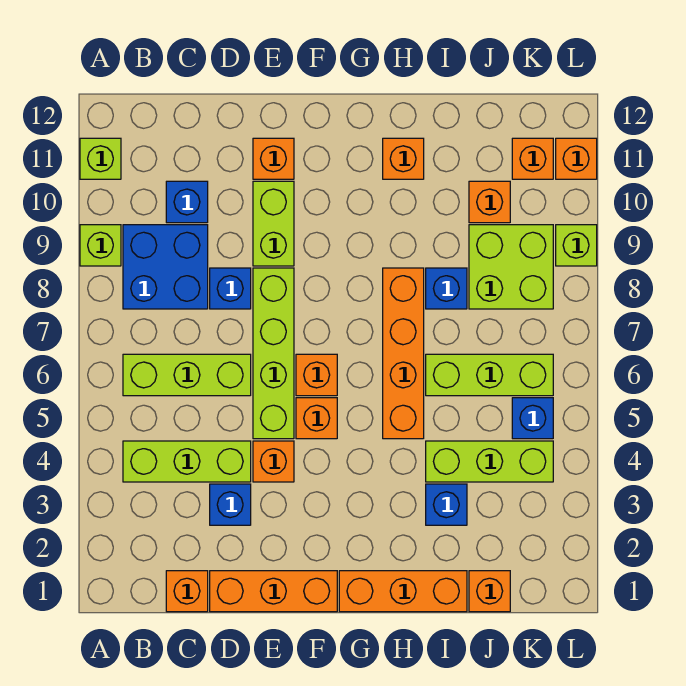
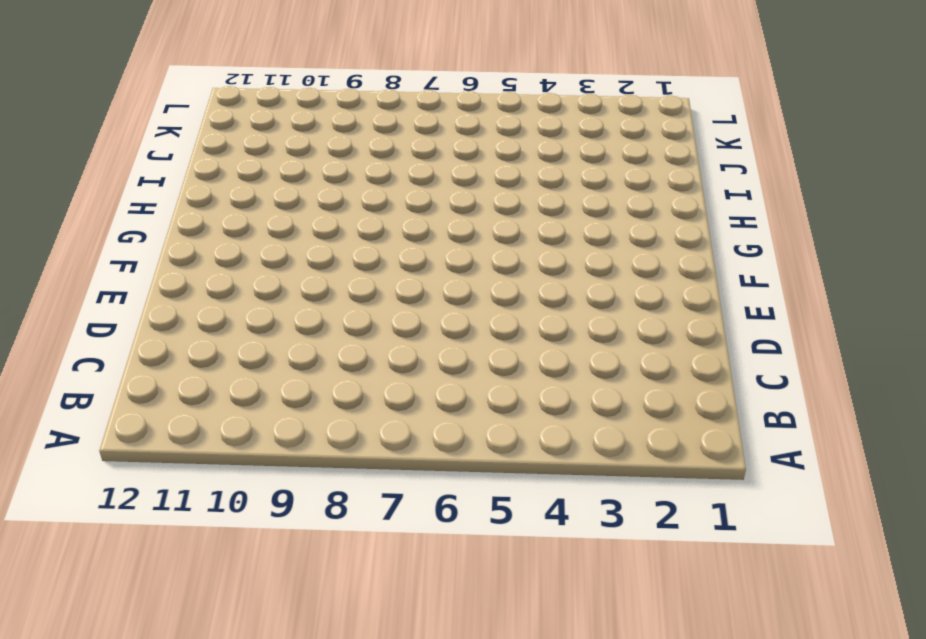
none -> lime 1x1 brick [80,225,121,266]
none -> lime 1x1 brick [80,138,121,179]
none -> lime 1x3 brick [123,441,251,482]
none -> lime 1x3 brick [123,354,251,396]

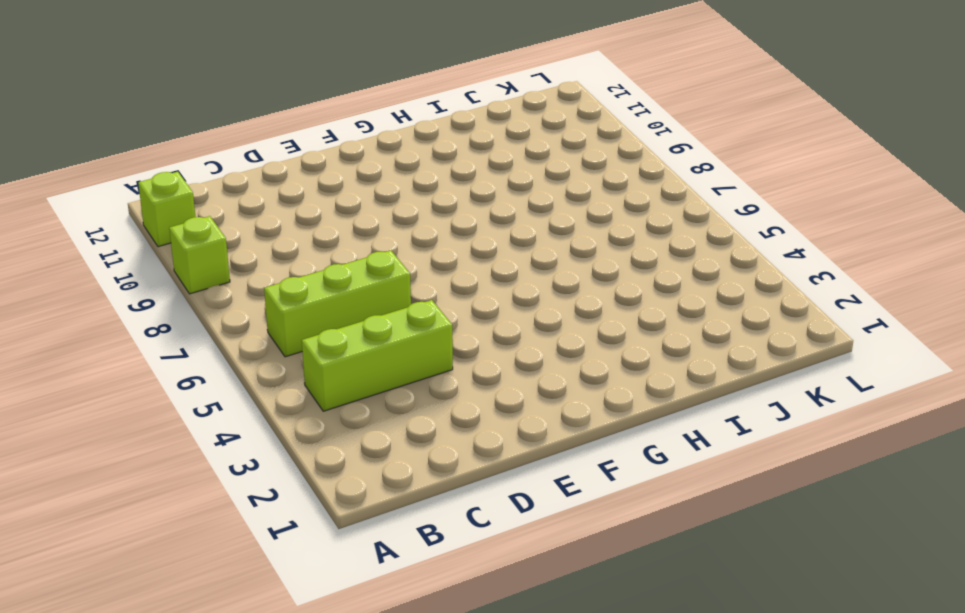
none -> blue 2x2 brick [123,225,208,309]
none -> orange 1x1 brick [166,571,208,612]
none -> blue 1x1 brick [166,181,208,223]
none -> orange 1x3 brick [210,571,337,612]

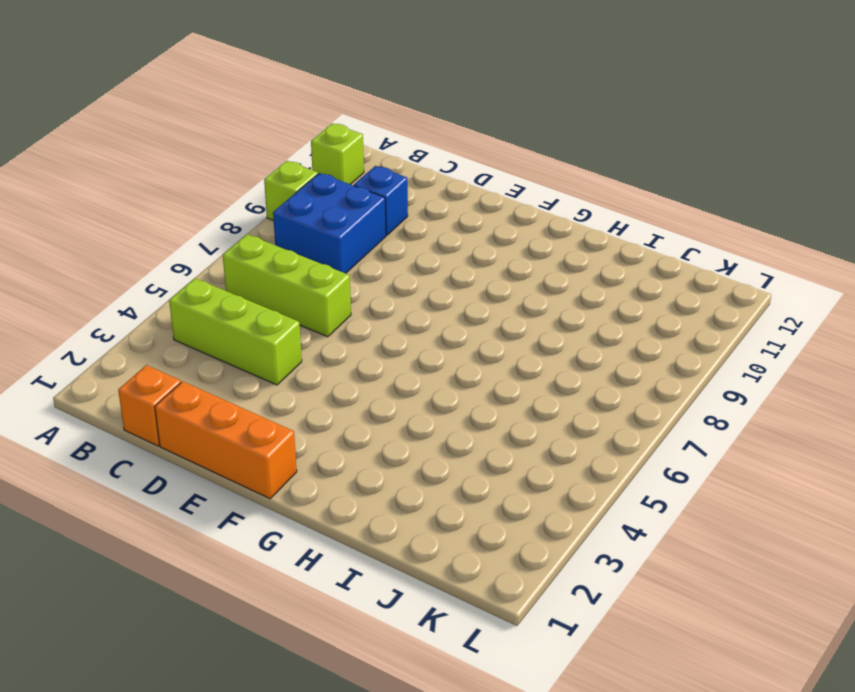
none -> blue 1x1 brick [210,484,251,525]
none -> blue 1x1 brick [210,268,251,309]
none -> orange 1x1 brick [253,441,294,482]
none -> lime 1x4 brick [253,268,294,439]

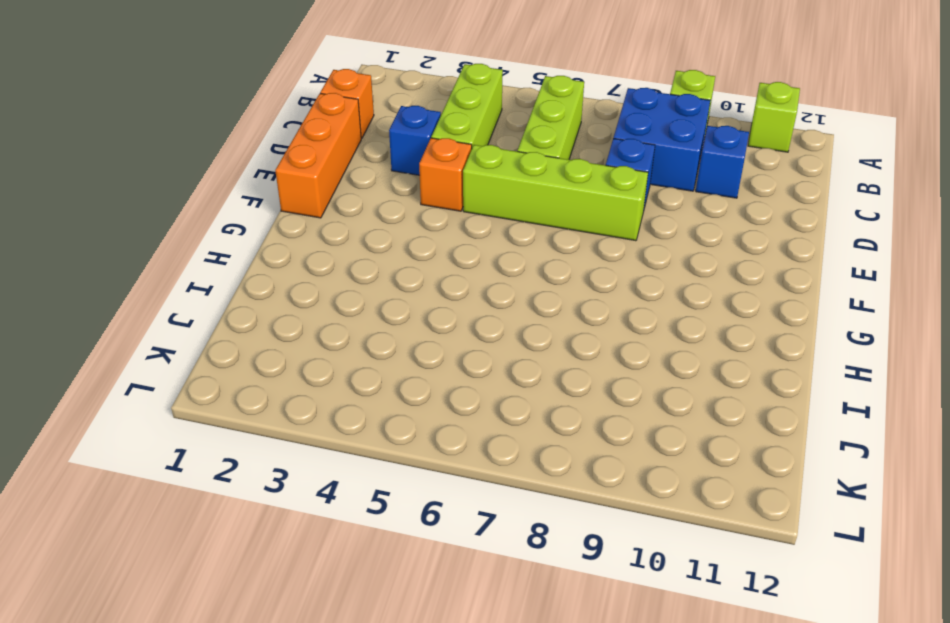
none -> lime 1x2 brick [253,181,294,266]
none -> orange 1x1 brick [253,138,294,179]
none -> orange 1x1 brick [296,398,337,439]
none -> orange 1x1 brick [296,354,337,396]

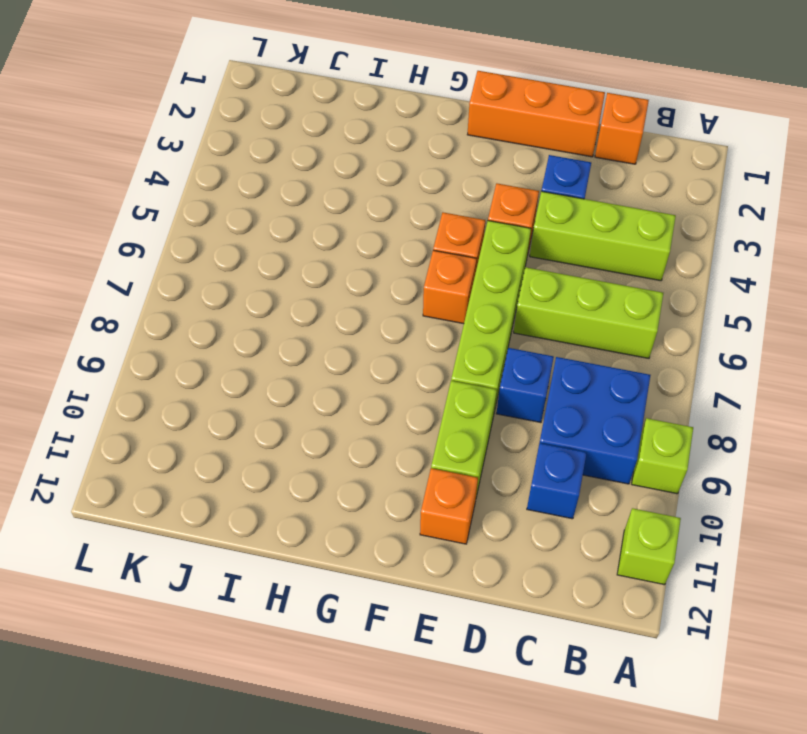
none -> orange 1x3 brick [339,571,467,612]
none -> orange 1x4 brick [383,268,424,439]
none -> orange 1x1 brick [383,138,424,179]
none -> blue 1x1 brick [426,484,467,525]

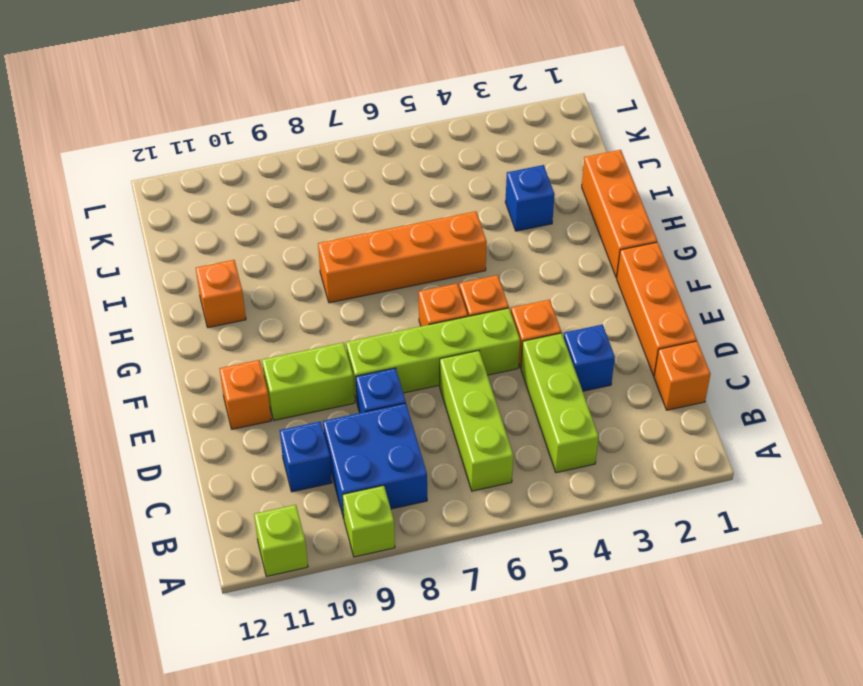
none -> lime 1x3 brick [426,441,553,482]
none -> lime 1x3 brick [426,354,553,396]
none -> blue 1x1 brick [426,268,467,309]
none -> orange 1x1 brick [469,571,510,612]

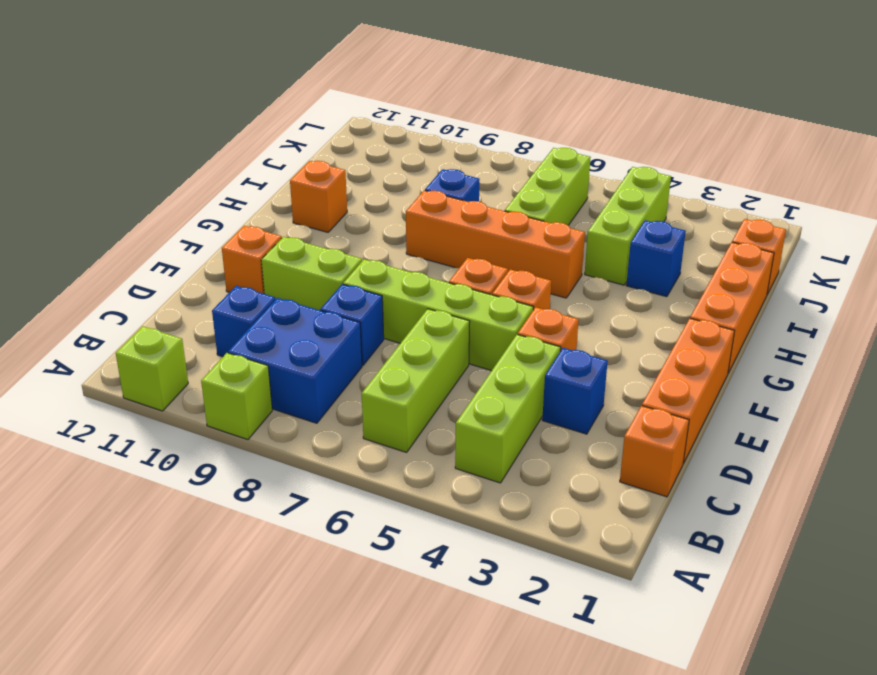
none -> lime 2x2 brick [469,225,553,309]
none -> orange 1x1 brick [469,181,510,223]
none -> blue 1x1 brick [512,398,553,439]
none -> orange 1x1 brick [512,138,553,179]

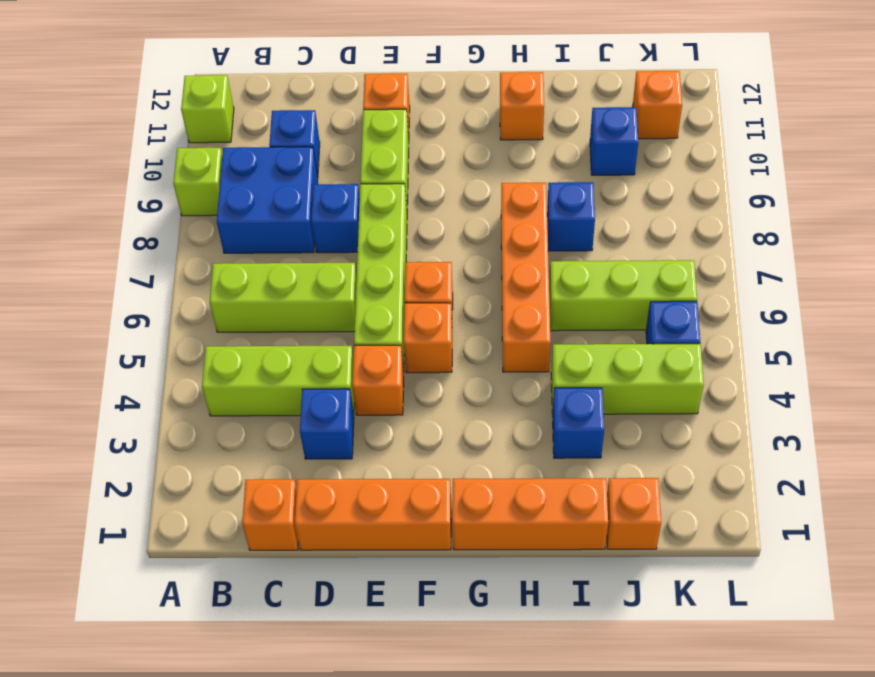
blue 1x1 brick [590,107,638,175] -> orange 1x1 brick [469,181,510,223]
none -> lime 2x2 brick [469,225,553,309]
none -> lime 1x1 brick [556,225,597,266]
none -> orange 1x1 brick [556,138,597,179]

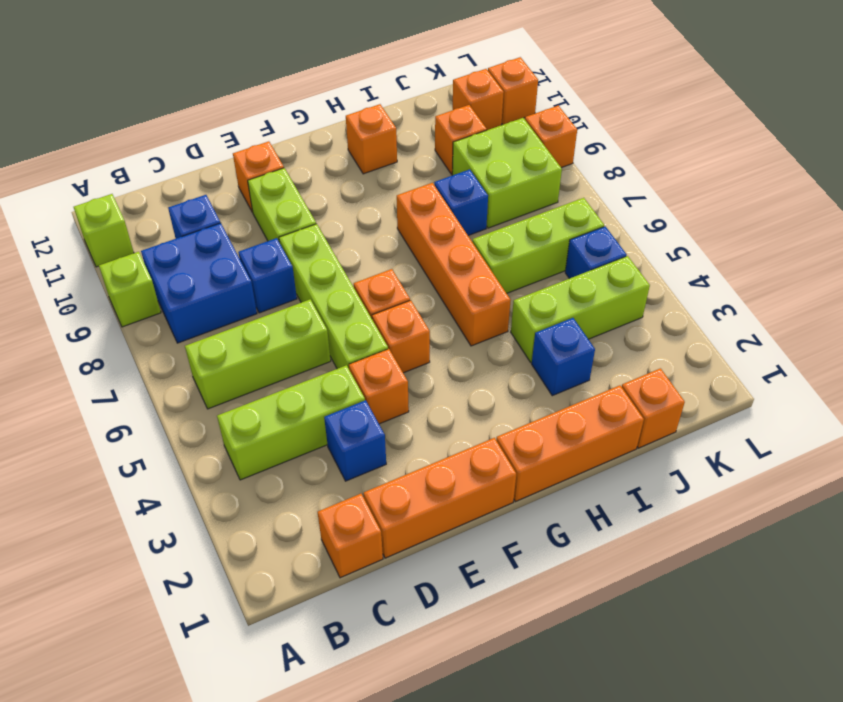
orange 1x1 brick [525,106,577,168] -> lime 1x1 brick [556,225,597,266]

